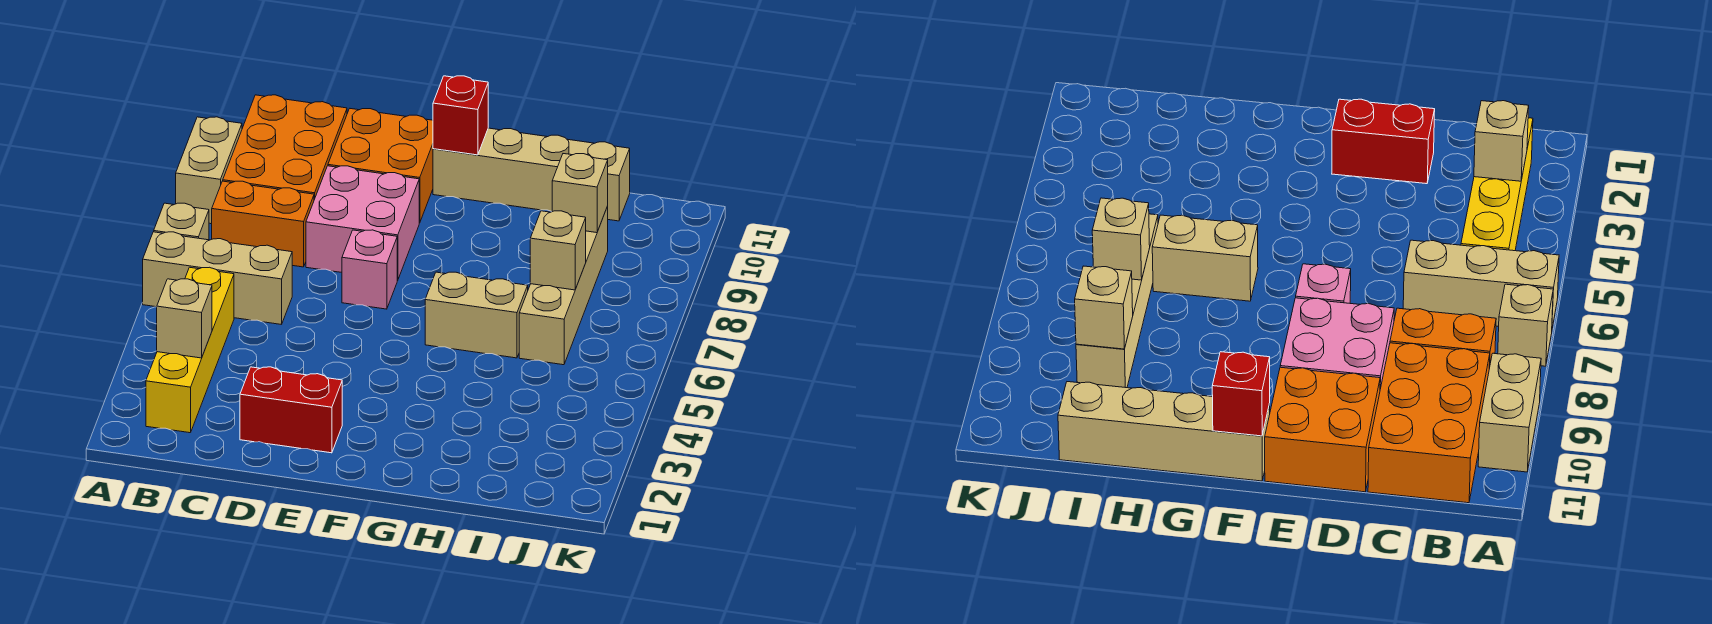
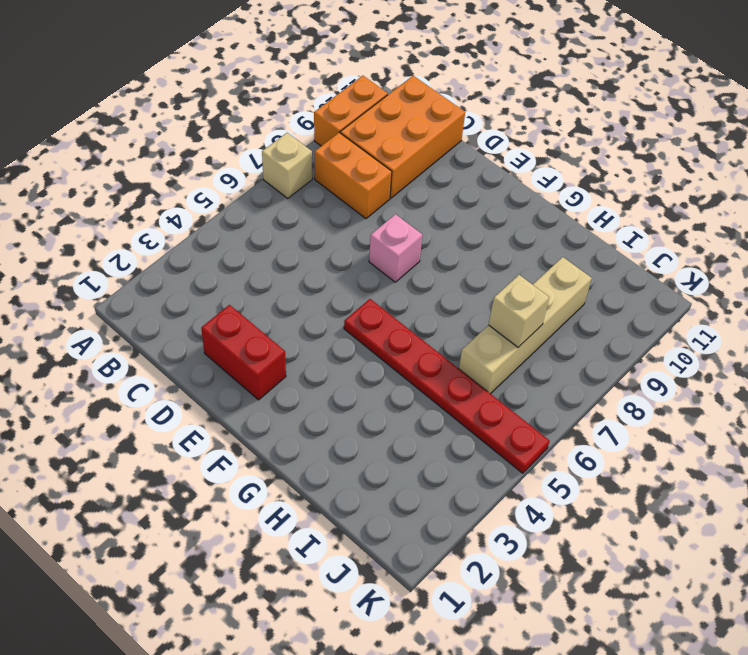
orange 1x2 brick [314,76,388,146] -> tan 1x2 brick [176,117,242,224]
red 1x6 plate [344,299,550,473] -> none
none -> tan 1x3 brick [143,232,292,325]
none -> yellow 1x4 brick [146,267,234,433]
none -> pink 2x2 brick [306,166,419,280]

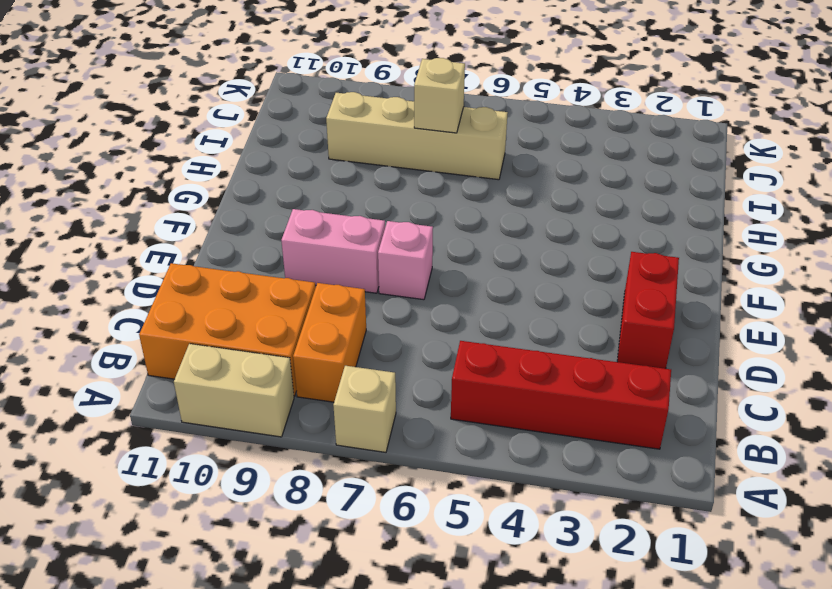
red 1x4 brick [451,341,671,449] -> yellow 1x4 brick [146,267,234,433]
pink 1x2 brick [281,209,385,293] -> pink 2x2 brick [306,166,419,280]
none -> tan 1x3 brick [143,232,292,325]
none -> orange 2x2 brick [328,109,433,223]
none -> tan 1x4 brick [433,128,630,221]

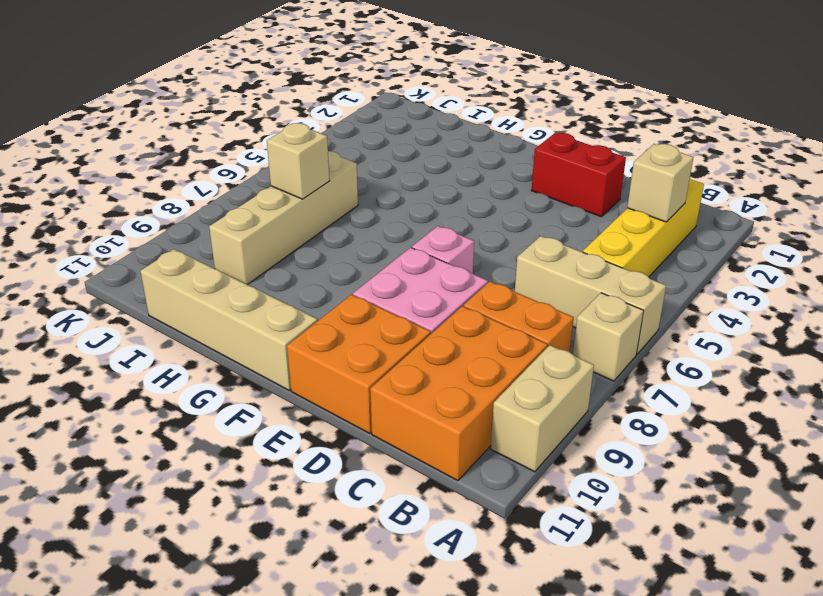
none -> tan 1x2 brick [425,272,528,358]
none -> red 1x1 brick [433,76,488,155]
none -> tan 1x1 brick [552,154,608,233]

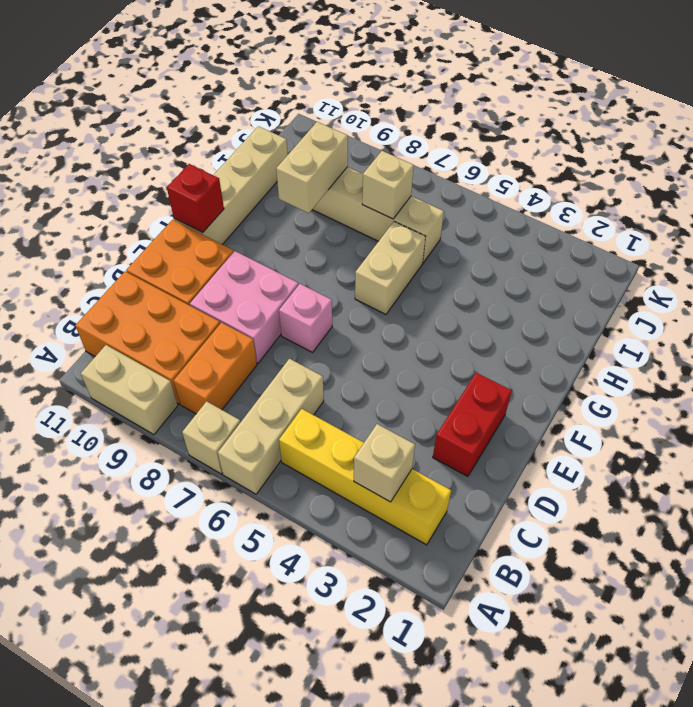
tan 1x2 brick [276,122,348,213] -> tan 1x1 brick [552,154,608,233]

